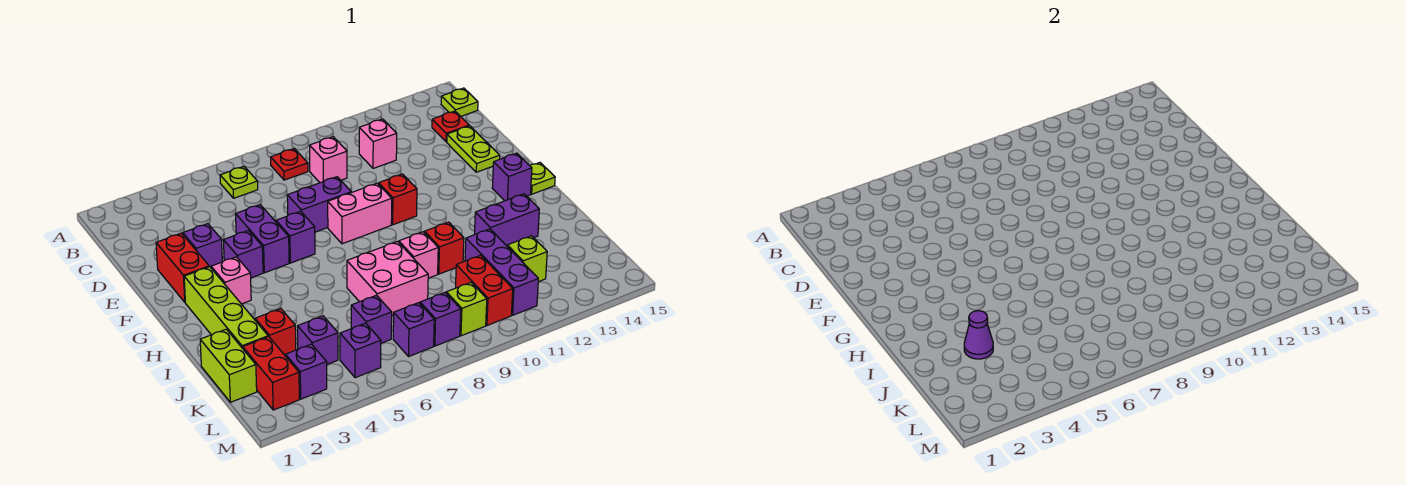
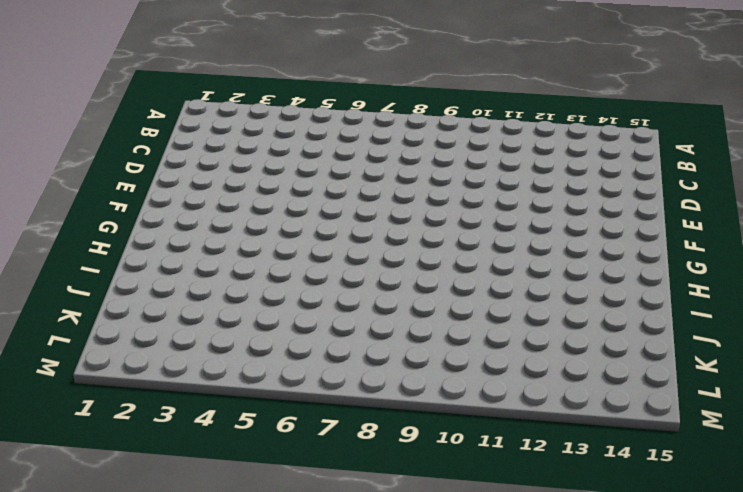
none -> lime 1x1 plate [220,167,258,198]
none -> red 1x1 plate [271,149,308,180]
none -> lime 1x1 plate [441,88,478,116]
none -> pink 1x1 brick [310,137,347,183]

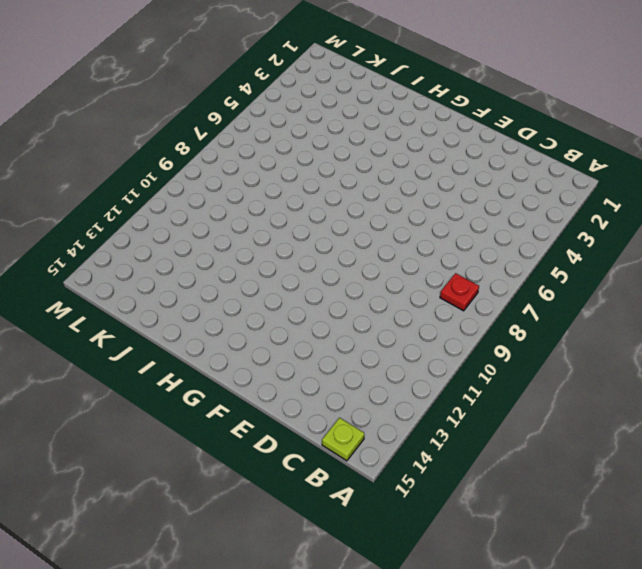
none -> lime 1x1 plate [220,167,258,198]
none -> pink 1x1 brick [310,137,347,183]
none -> pink 1x1 brick [359,119,397,168]
none -> red 1x1 plate [432,111,469,142]

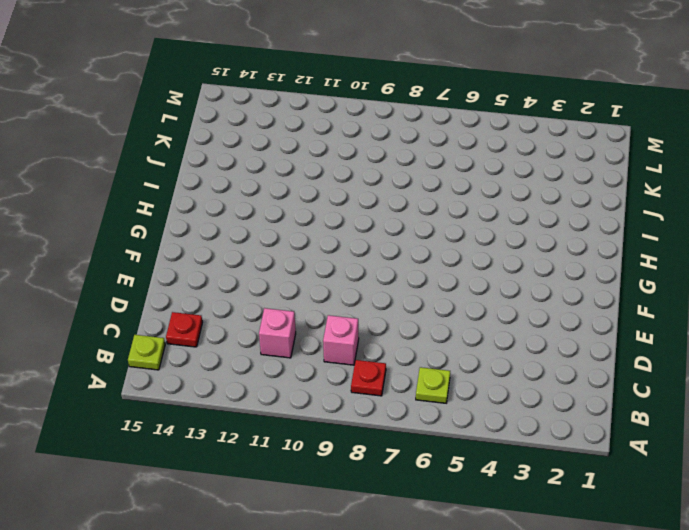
none -> lime 1x2 plate [447,126,500,172]
none -> red 1x2 brick [156,233,209,302]
none -> purple 1x1 brick [183,224,222,267]
none -> purple 1x2 brick [236,205,289,273]

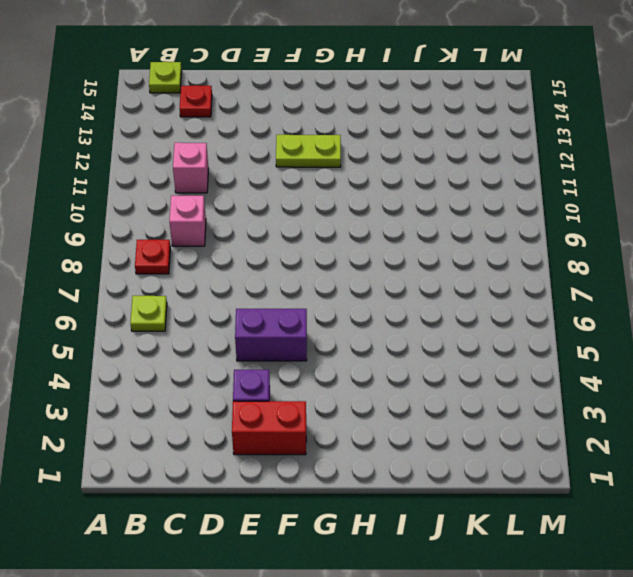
lime 1x2 plate [276,135,341,167] -> lime 1x2 plate moved to [447,126,500,172]
none -> purple 1x2 brick [287,177,351,232]
none -> purple 1x1 brick [223,231,263,278]
none -> purple 1x1 brick [276,211,315,263]
none -> pink 1x2 brick [328,183,392,244]

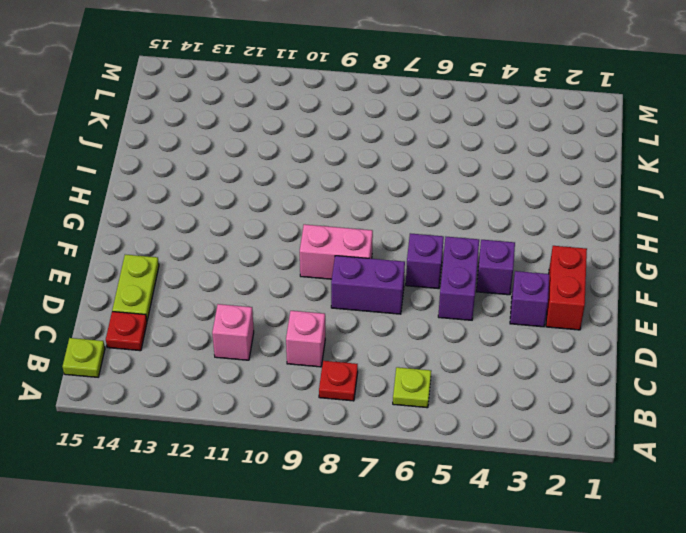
none -> red 1x1 brick [379,174,417,225]
none -> lime 1x4 brick [184,267,268,348]
none -> pink 1x1 brick [211,257,251,304]
none -> purple 1x1 brick [492,153,532,201]

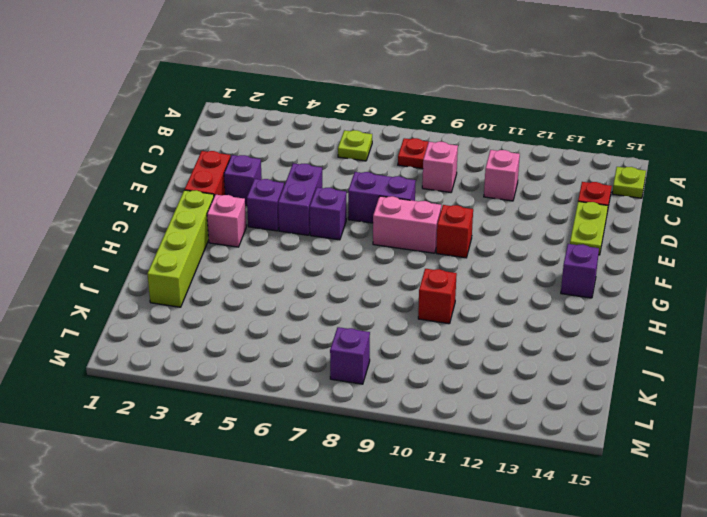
none -> lime 1x1 plate [530,163,555,194]
none -> pink 2x2 brick [347,242,428,315]
none -> pink 1x1 brick [399,232,438,278]
none -> purple 1x2 brick [474,194,539,246]

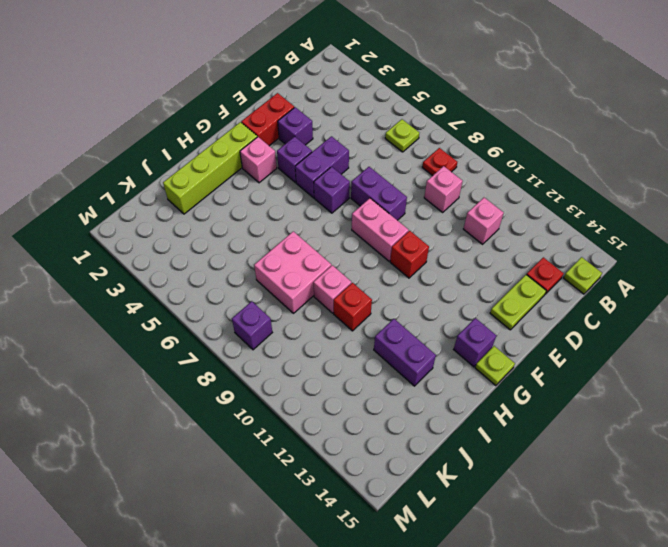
none -> lime 1x2 brick [200,329,257,402]
none -> red 1x1 brick [255,309,296,356]
none -> purple 1x3 brick [465,229,538,315]
none -> red 1x2 brick [243,337,299,410]

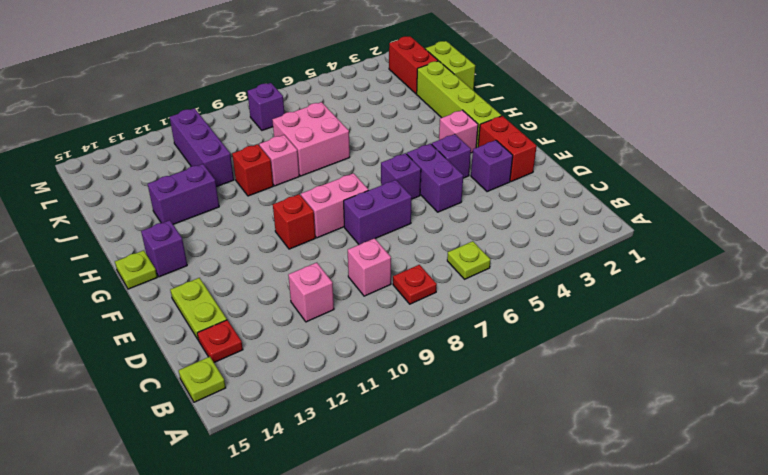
none -> red 1x1 brick [255,309,296,356]
none -> purple 1x1 brick [297,316,338,364]
none -> purple 1x1 brick [351,295,392,343]
none -> red 1x2 brick [456,255,513,325]

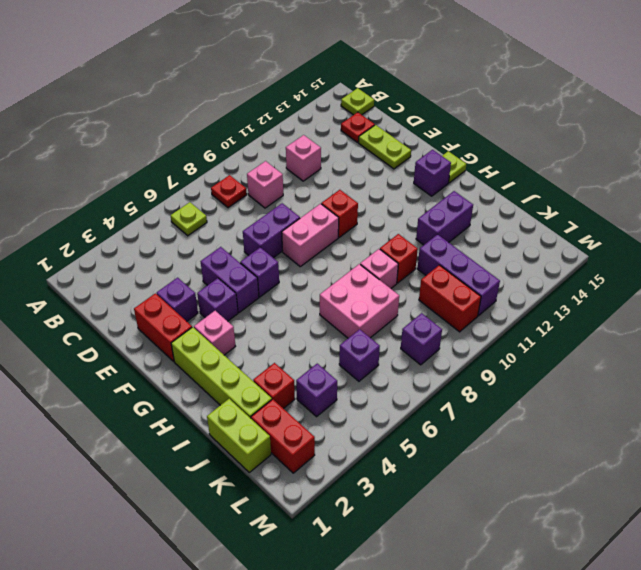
none -> lime 1x1 brick [507,236,547,282]
none -> purple 1x1 brick [286,344,327,399]
none -> purple 1x1 brick [340,323,381,378]
none -> purple 1x1 brick [393,303,434,357]

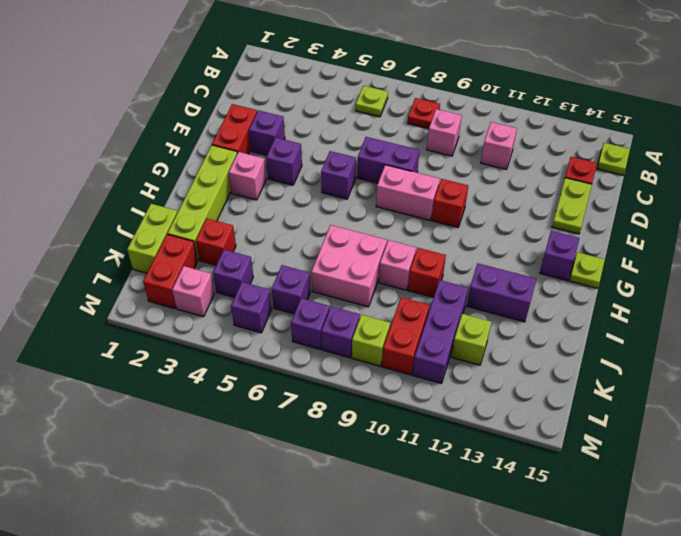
pink 1x1 brick [172,266,214,317] -> purple 1x1 brick [286,344,327,399]
none -> purple 1x2 brick [236,205,289,273]
none -> purple 1x1 cone [964,311,993,359]

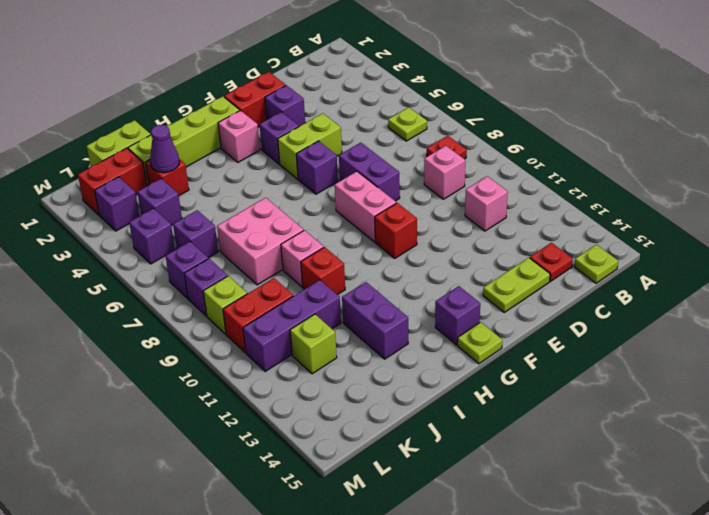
lime 1x2 brick [278,113,342,179] -> purple 1x2 brick [236,205,289,273]

